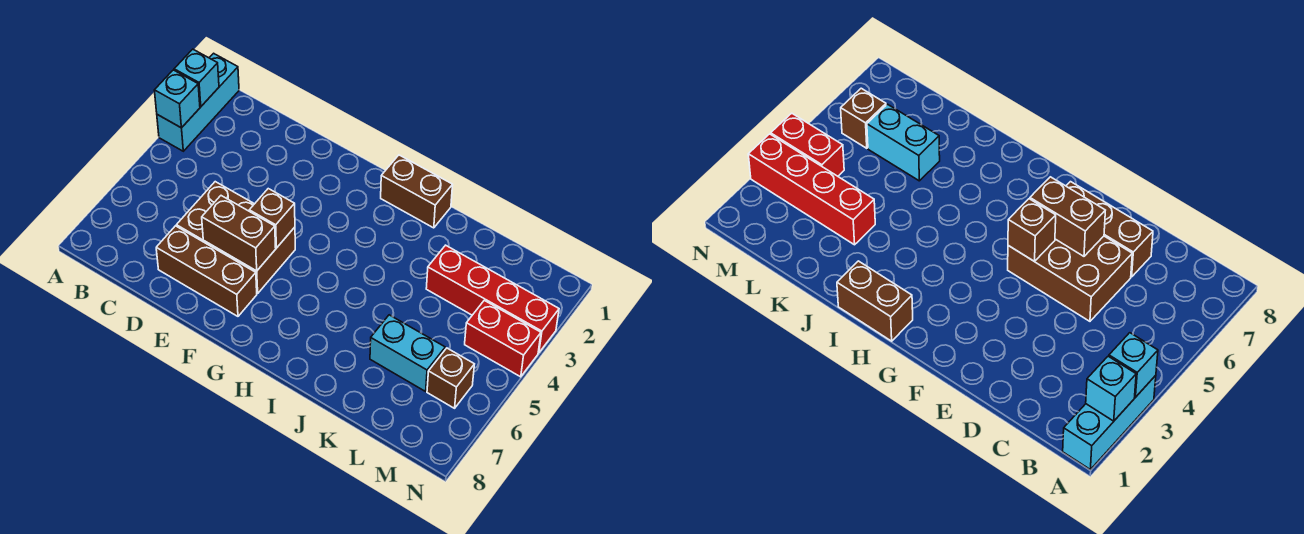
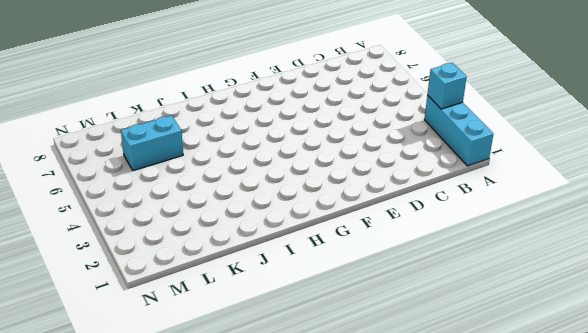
none -> brown 2x3 brick [176,182,295,293]
none -> brown 1x3 brick [156,226,257,316]
none -> brown 1x2 brick [381,155,453,228]

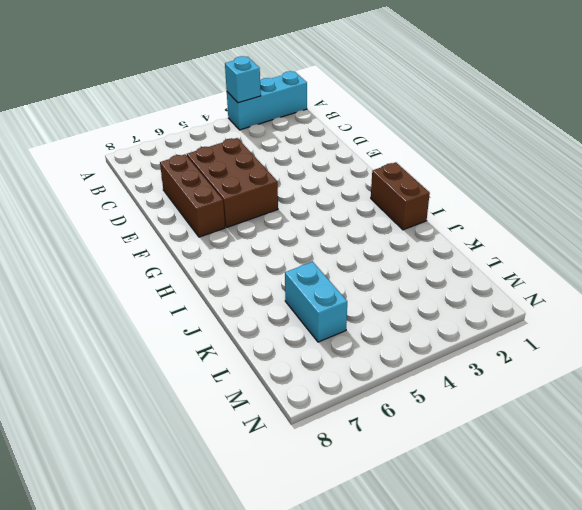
none -> red 1x4 brick [426,245,559,353]
none -> red 1x2 brick [465,300,541,377]
none -> brown 1x1 brick [427,348,474,408]

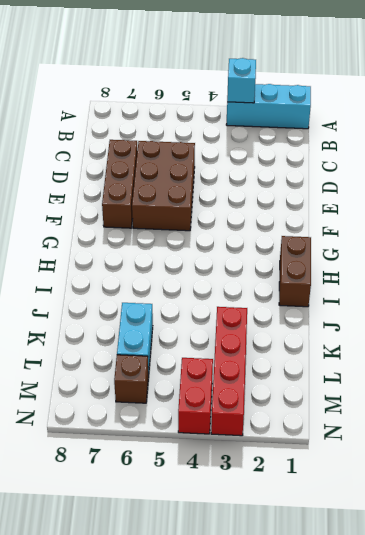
none -> cyan 1x1 brick [174,49,219,107]
none -> brown 1x2 brick [202,196,276,271]
none -> brown 1x1 brick [249,189,295,248]

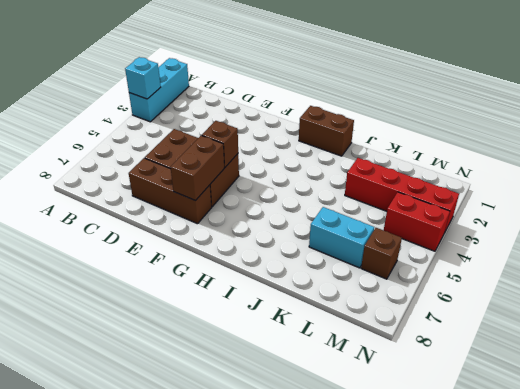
brown 1x2 brick [170,136,224,201] -> brown 1x2 brick turned to [202,196,276,271]
none -> cyan 1x1 brick [174,49,219,107]

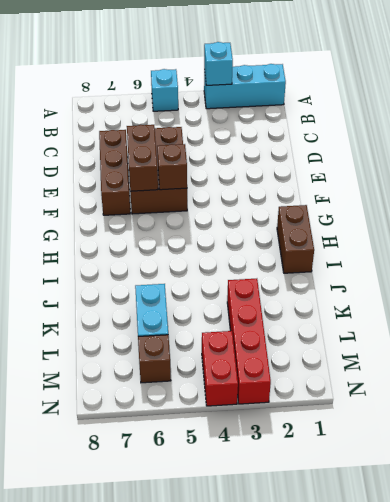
cyan 1x1 brick [151,69,178,111] -> cyan 1x1 brick moved to [174,49,219,107]

